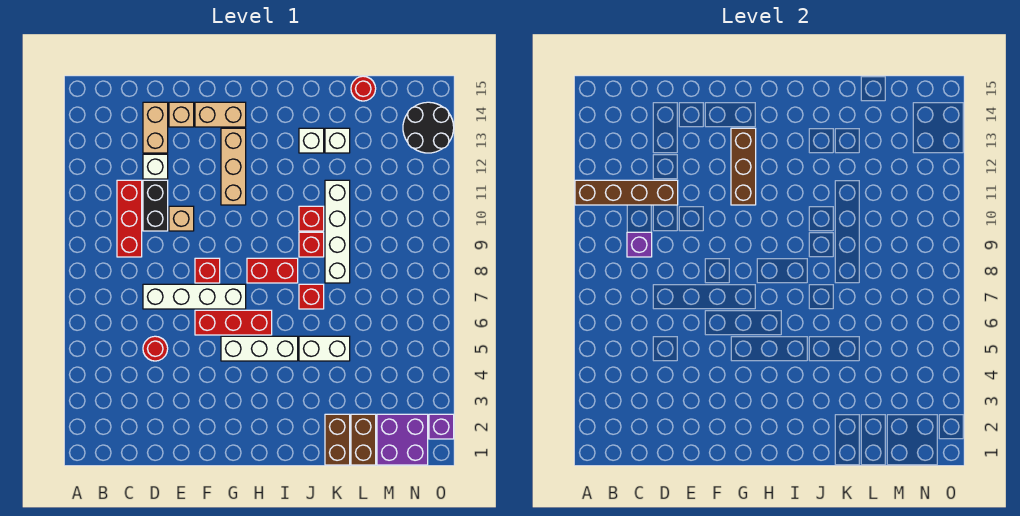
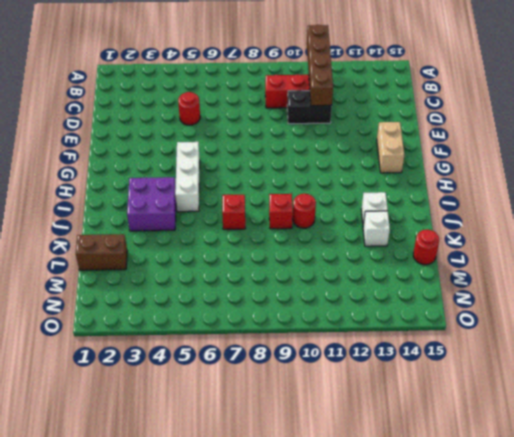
purple 2x2 brick [127,177,176,231] -> purple 2x2 brick moved to [377,414,428,465]
red 1x1 round brick [293,194,316,228] -> red 1x1 brick [299,206,324,231]
none -> white 1x4 brick [143,284,246,309]
none -> white 1x1 brick [143,154,168,179]
none -> tan 1x2 brick [143,102,168,153]
none -> tan 1x1 brick [169,206,194,231]

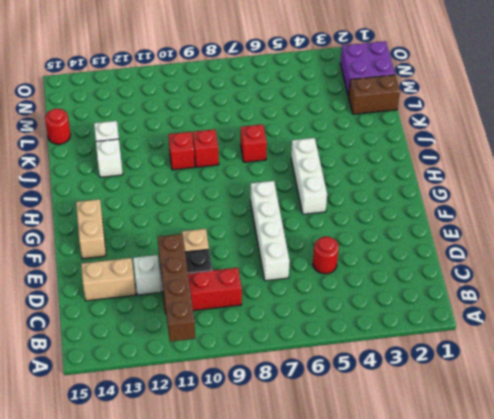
none -> tan 1x1 brick [169,102,194,127]
none -> red 1x3 brick [195,310,272,335]
none -> red 1x1 brick [195,258,220,283]
none -> tan 1x3 brick [221,128,246,205]

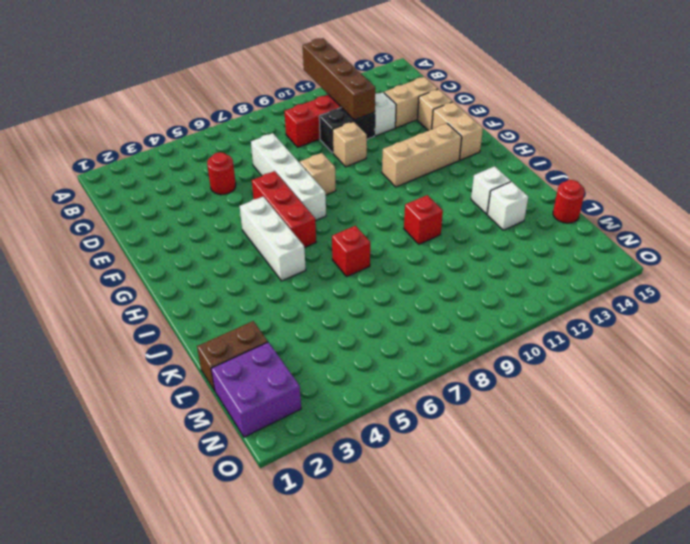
tan 1x1 brick [300,153,336,195] -> red 1x1 brick [195,258,220,283]
none -> red 1x2 brick [247,258,298,283]
none -> white 1x2 brick [299,336,350,361]
none -> red 1x1 brick [299,232,324,257]
none -> brown 1x2 brick [325,414,350,465]

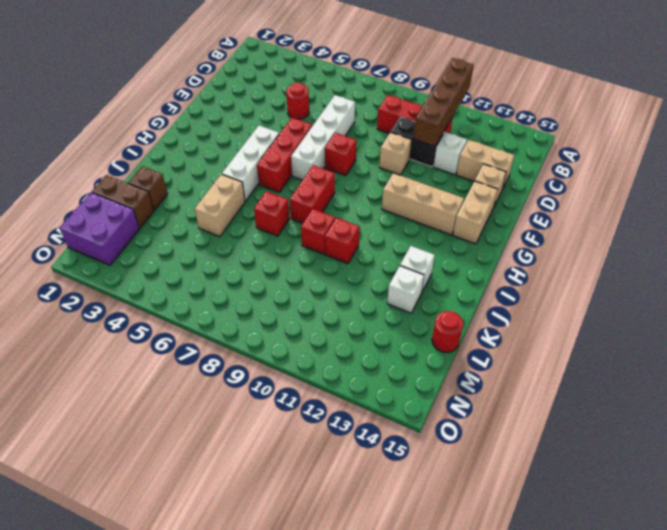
tan 1x2 brick [195,174,245,237] -> white 1x2 brick [299,336,350,361]
brown 1x1 brick [129,166,168,210] -> brown 1x2 brick [325,414,350,465]
none -> white 1x4 brick [325,180,350,283]
none -> black 2x2 round brick [403,102,454,153]
none -> purple 1x1 brick [429,414,454,439]
none -> purple 1x1 brick [627,232,652,257]

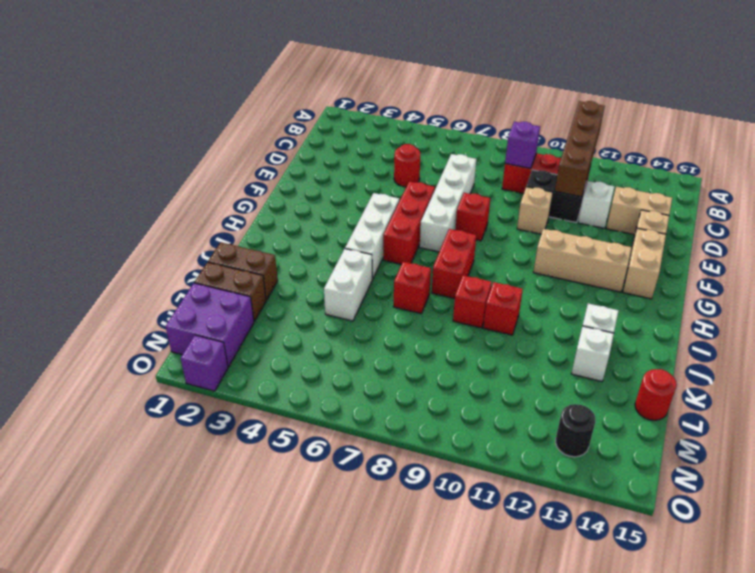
black 1x1 round brick [556,404,595,457] -> black 2x2 round brick [403,102,454,153]
none -> white 1x4 brick [325,180,350,283]
none -> brown 1x3 brick [731,128,756,205]

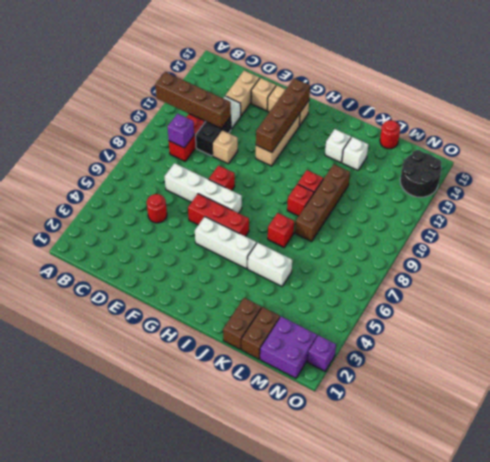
brown 1x4 brick [256,78,310,152] -> brown 1x3 brick [731,128,756,205]
brown 1x4 brick [295,164,350,241] -> white 1x4 brick [325,180,350,283]
none -> red 1x2 brick [247,258,298,283]

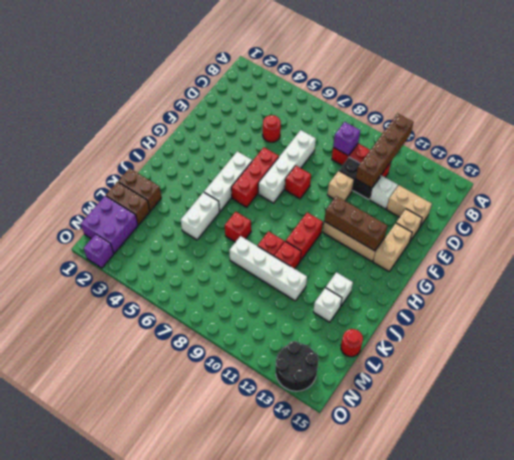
red 1x2 brick [286,213,323,260] -> red 1x2 brick moved to [247,258,298,283]

